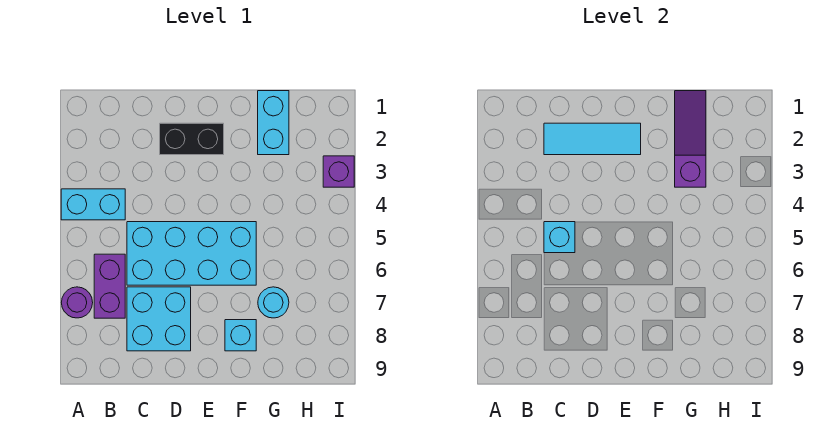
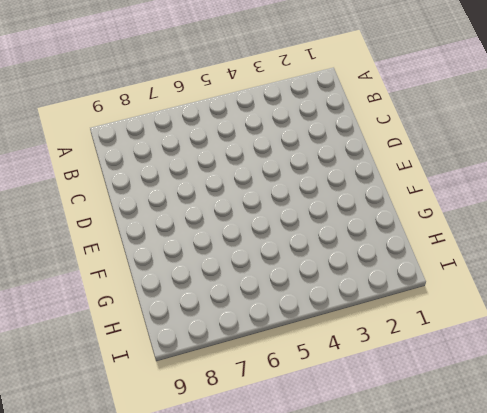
none -> cyan 1x2 brick [61,189,125,220]
none -> purple 1x1 round brick [61,287,93,318]
none -> purple 1x2 brick [94,254,125,318]

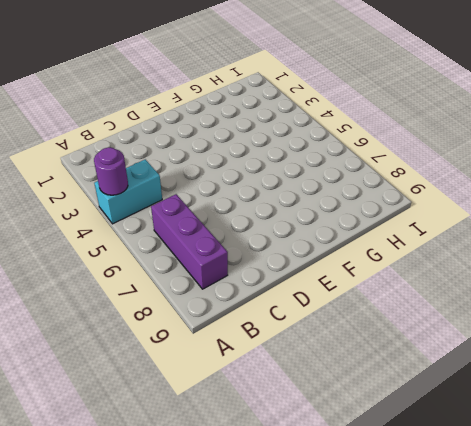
purple 1x1 round brick [94,147,128,195] -> purple 1x1 round brick moved to [61,287,93,318]
purple 1x3 brick [151,194,228,289] -> purple 1x2 brick [94,254,125,318]
none -> cyan 2x4 brick [127,222,256,285]
none -> cyan 2x2 brick [127,287,191,351]
none -> black 1x2 brick [160,123,224,155]

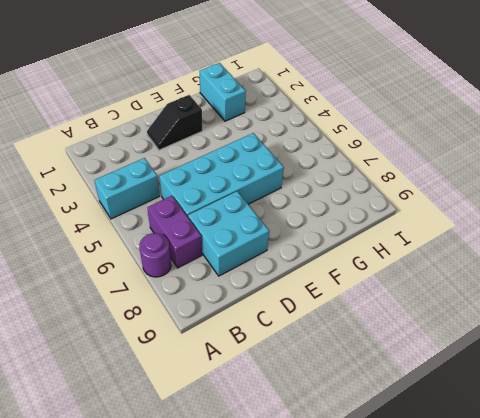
black 1x2 slope [147,95,203,150] -> black 1x2 brick [160,123,224,155]
none -> cyan 1x1 brick [225,320,256,351]
none -> cyan 1x1 round brick [258,287,289,318]
none -> purple 1x1 brick [323,156,354,187]

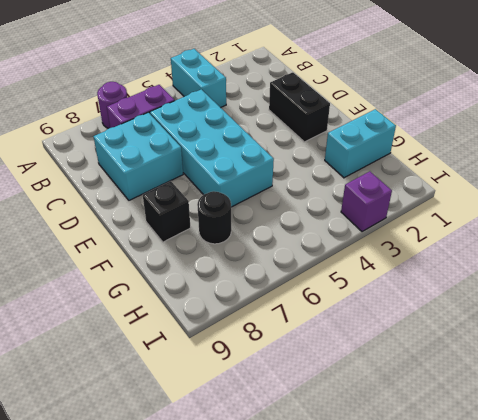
black 1x1 brick [143,181,191,242] -> cyan 1x1 brick [225,320,256,351]
black 1x1 round brick [197,191,231,244] -> cyan 1x1 round brick [258,287,289,318]
none -> cyan 1x3 tile [544,123,641,155]
none -> cyan 1x1 brick [544,222,575,253]
none -> purple 1x3 slope [675,91,706,187]

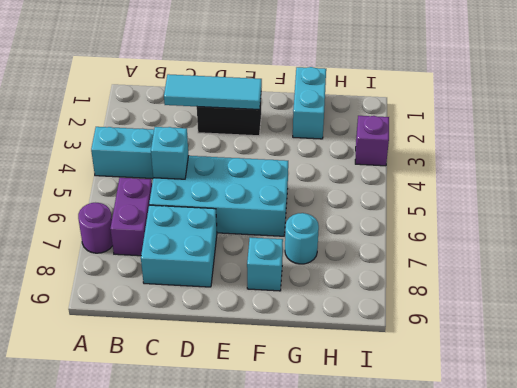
none -> purple 1x3 slope [675,91,706,187]

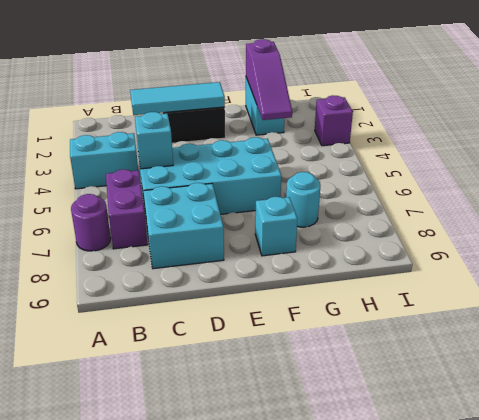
purple 1x3 slope [246,39,292,120] -> purple 1x3 slope turned to [675,91,706,187]

